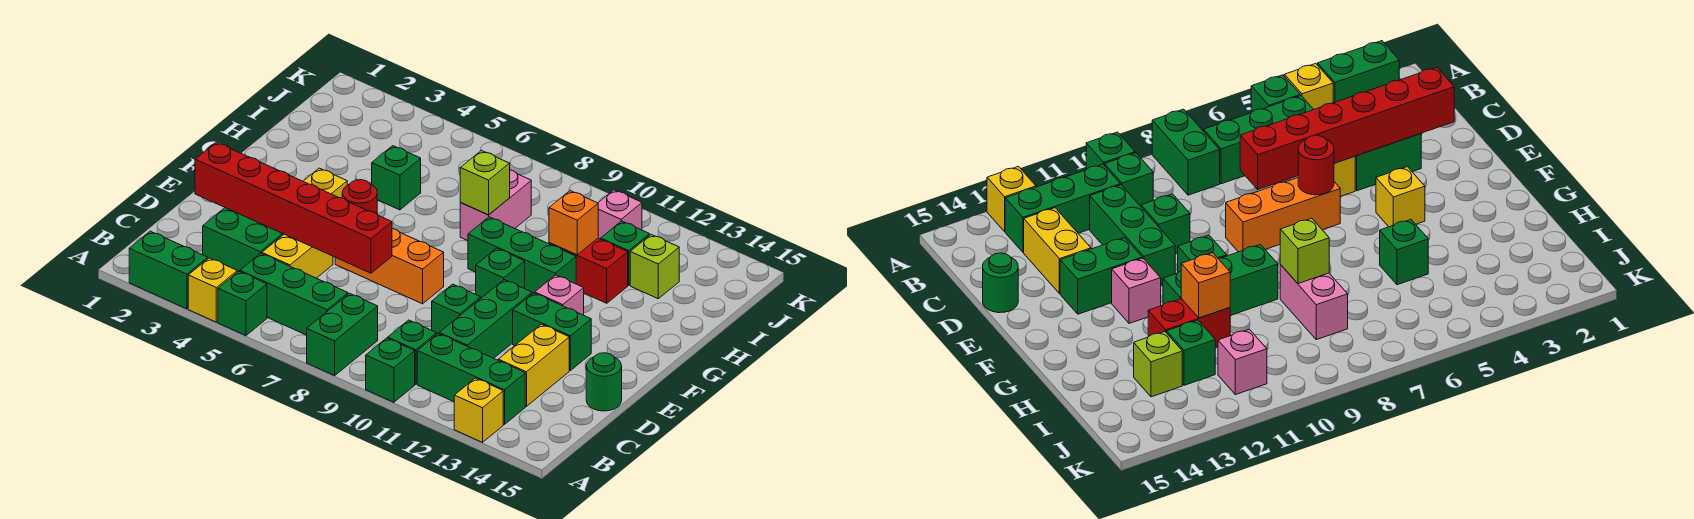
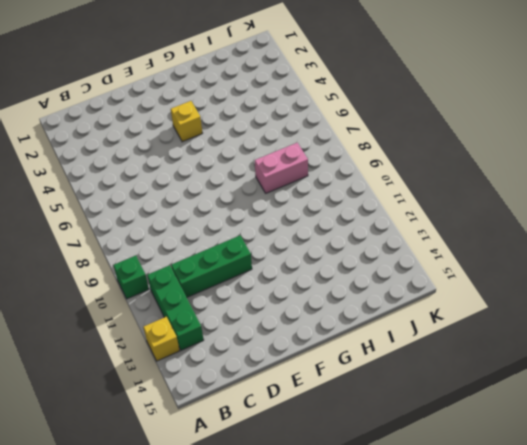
none -> green 1x2 brick [129,231,208,309]
none -> yellow 1x1 brick [188,258,237,322]
none -> green 1x1 brick [218,271,267,336]
none -> green 1x2 brick [307,293,378,376]

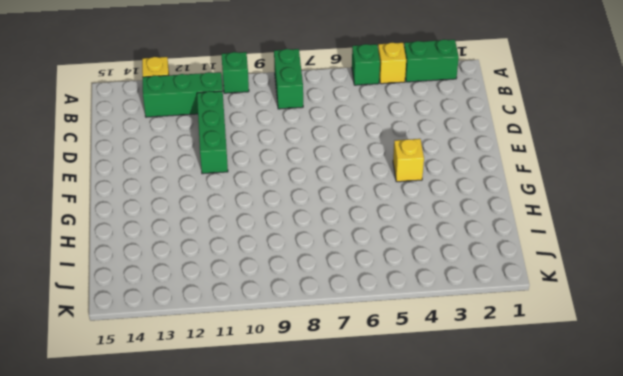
none -> green 1x3 brick [240,253,348,335]
none -> green 1x1 brick [388,320,437,384]
none -> green 2x2 brick [203,208,284,272]
none -> yellow 1x2 brick [262,234,333,278]

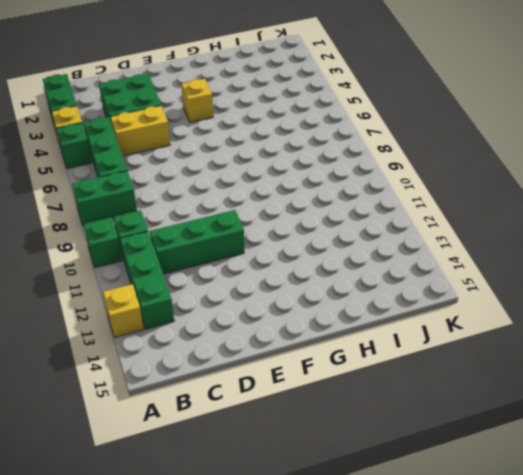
none -> yellow 1x2 brick [498,324,569,407]
none -> green 1x1 brick [432,284,481,334]
none -> green 1x1 round brick [586,353,622,411]
none -> orange 1x3 brick [335,229,444,304]

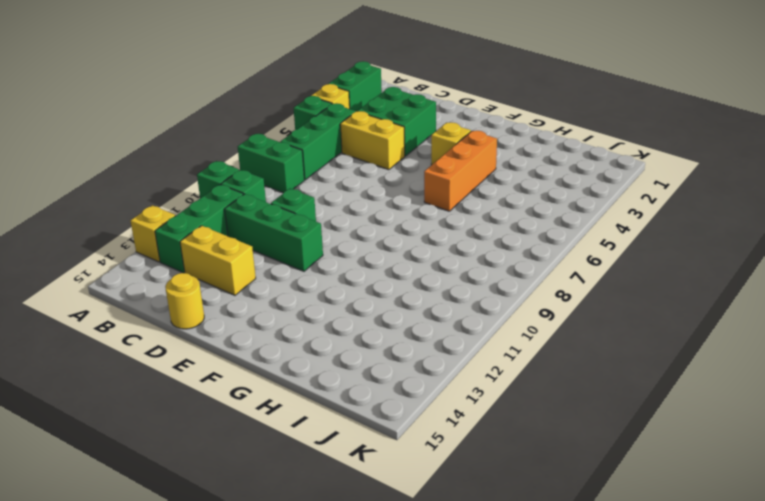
yellow 1x1 round brick [165,273,204,329] -> green 1x1 round brick [586,353,622,411]
orange 1x3 brick [424,131,497,211] -> orange 1x3 brick moved to [335,229,444,304]
none -> green 1x2 brick [513,293,591,370]
none -> green 1x1 brick [476,248,525,298]
none -> pink 1x1 brick [535,275,584,315]
none -> green 1x3 brick [468,217,576,294]

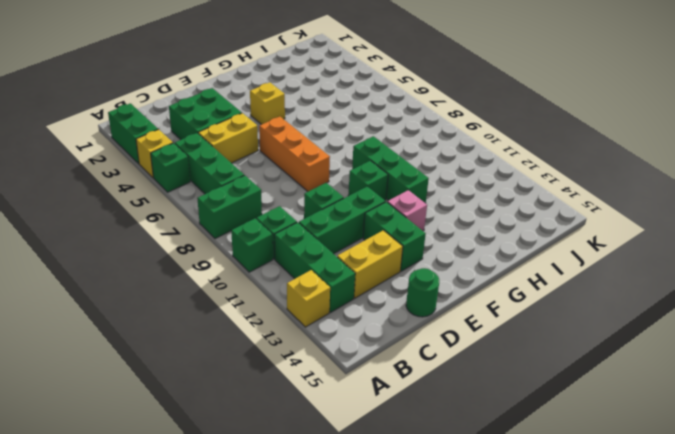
none -> green 1x1 brick [372,146,421,210]
none -> pink 1x2 brick [460,170,531,241]
none -> red 1x2 brick [549,238,628,303]
none -> green 1x1 brick [601,221,650,285]

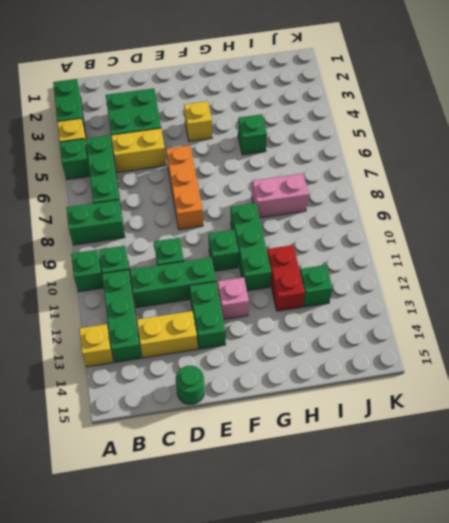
none -> lime 1x1 brick [630,235,679,299]
none -> pink 1x1 brick [598,190,642,239]
none -> red 1x6 brick [195,142,392,273]
none -> red 1x1 round brick [342,180,377,214]

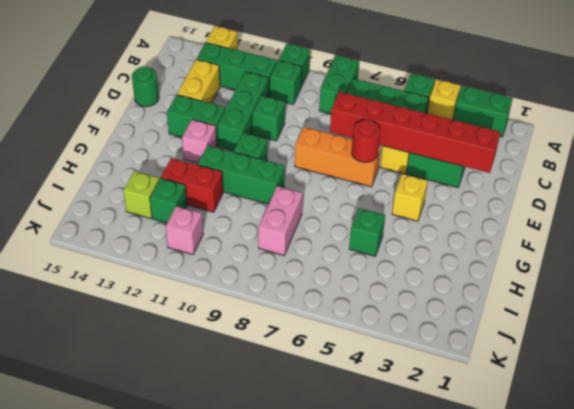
none -> lime 1x1 brick [460,151,510,215]
none -> orange 1x1 brick [549,191,598,255]

